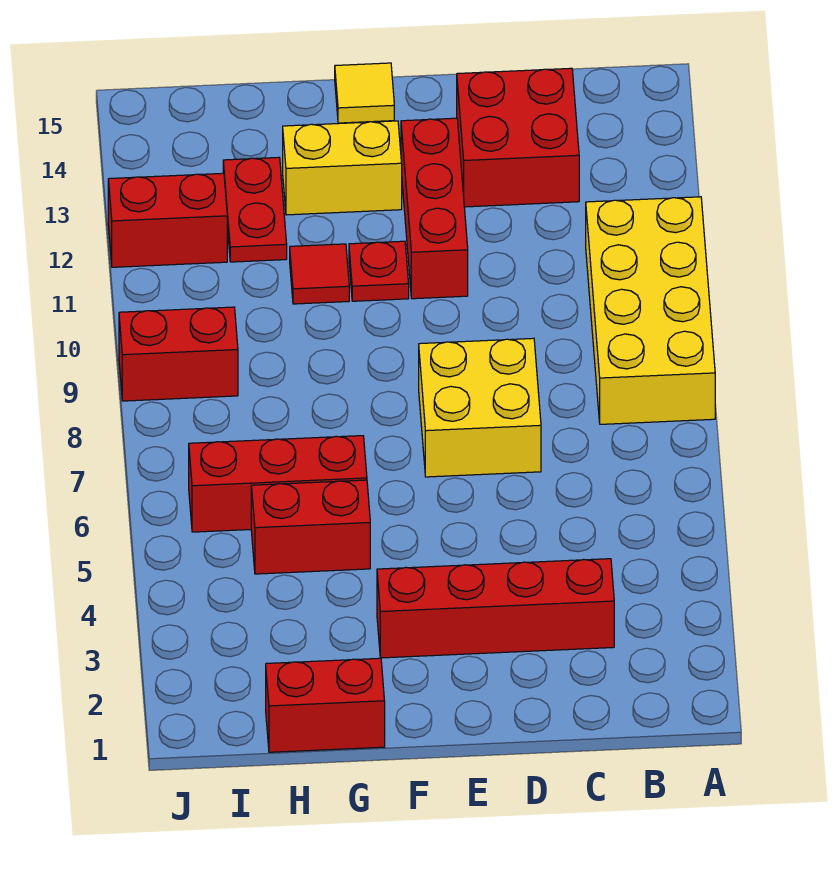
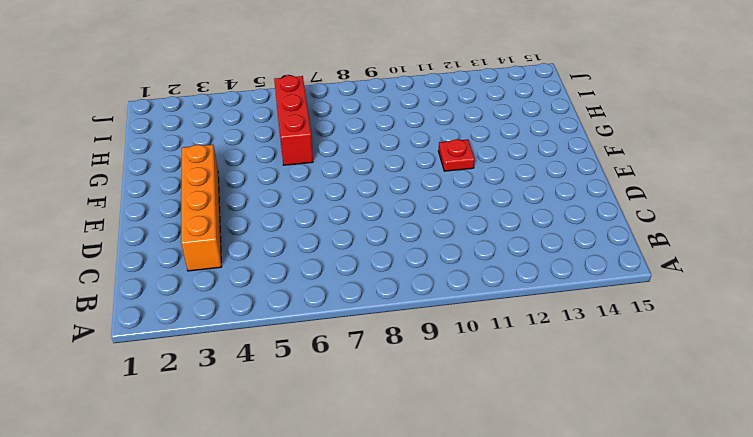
orange 1x4 brick [181,145,221,271] -> red 1x4 brick [377,559,614,658]
none -> yellow 2x4 brick [586,197,715,424]
none -> red 2x2 brick [457,68,579,207]
none -> yellow 2x2 brick [419,338,541,477]

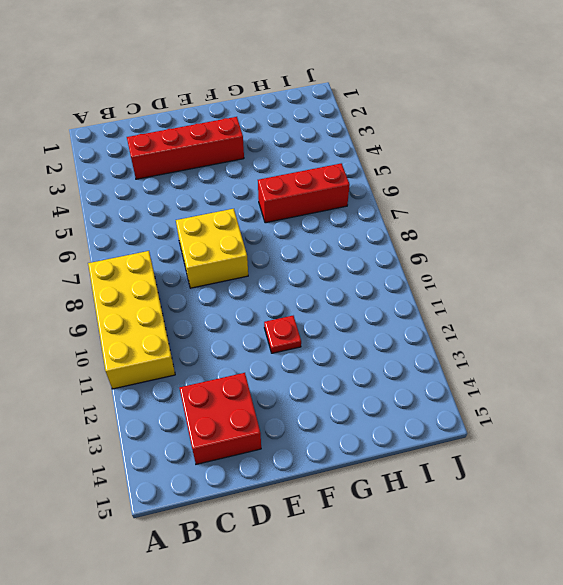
none -> red 1x3 brick [401,118,468,299]
none -> yellow 1x2 brick [283,121,402,215]
none -> yellow 1x1 tile [335,63,394,123]

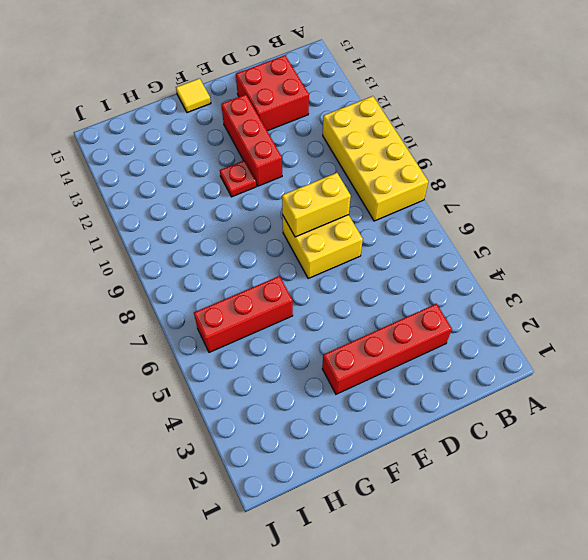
yellow 1x2 brick [282,173,351,237] -> yellow 1x2 brick moved to [283,121,402,215]
none -> red 1x2 brick [266,658,385,752]
none -> red 1x2 brick [251,480,370,574]
none -> red 1x1 tile [290,244,349,304]

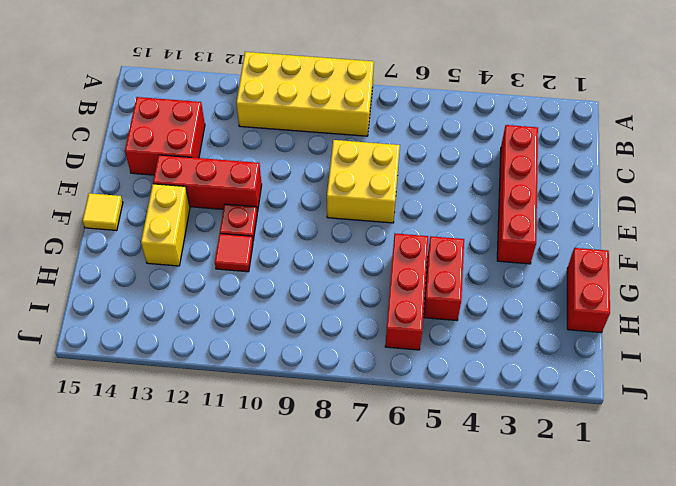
none -> red 1x2 plate [223,157,287,262]
none -> red 1x2 brick [119,307,238,401]
none -> red 1x2 brick [108,173,227,267]

